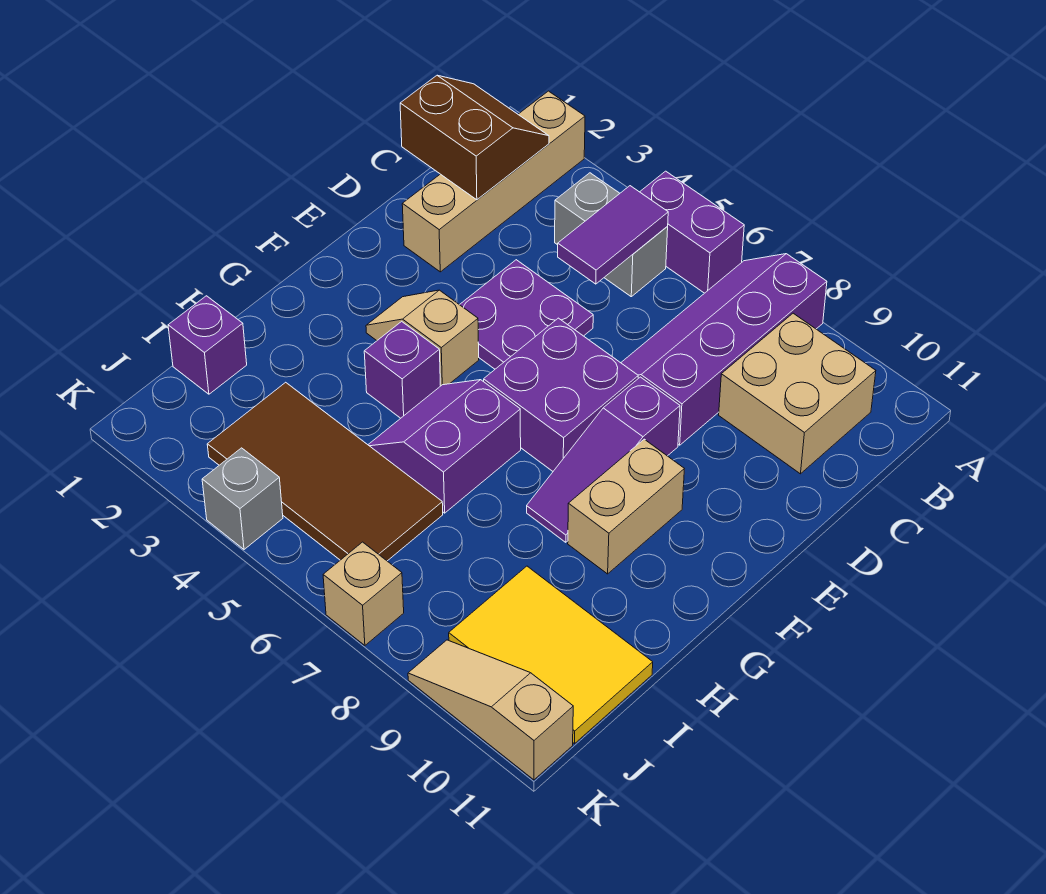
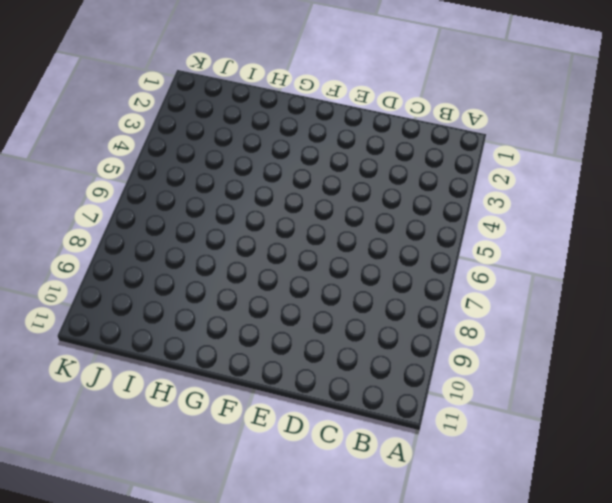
none -> tan 1x4 brick [402,91,585,272]
none -> purple 1x2 brick [640,171,744,293]
none -> purple 2x4 slope [621,254,827,445]

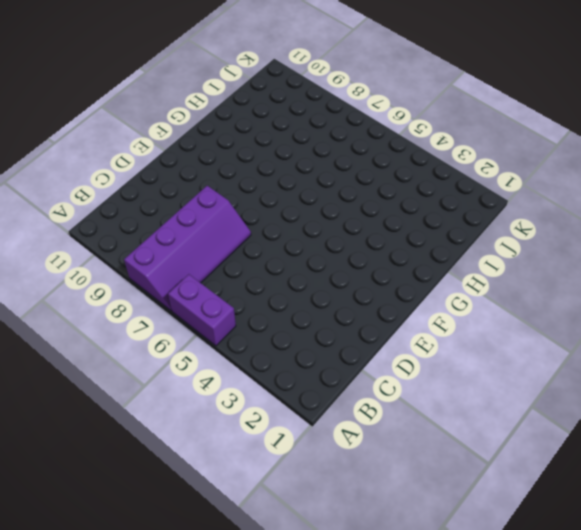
none -> tan 1x4 brick [402,91,585,272]
none -> grey 1x2 brick [555,173,668,297]
none -> tan 2x2 brick [719,313,876,474]

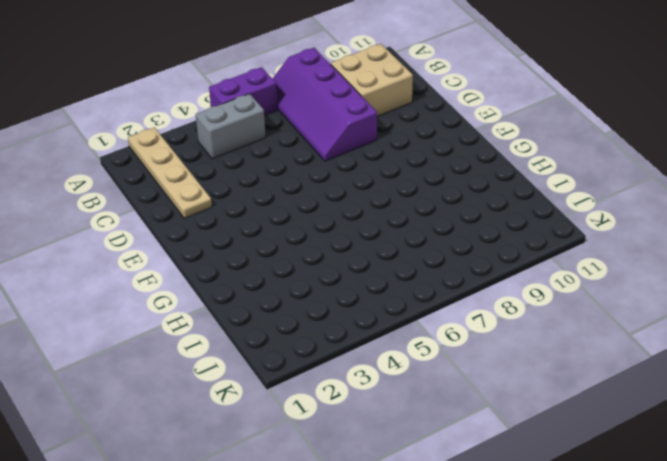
tan 1x4 plate [128,127,212,218] -> tan 1x4 brick [402,91,585,272]
none -> purple 2x2 plate [460,260,593,369]
none -> purple 2x2 brick [484,318,638,471]
none -> purple 1x3 slope [527,377,680,542]

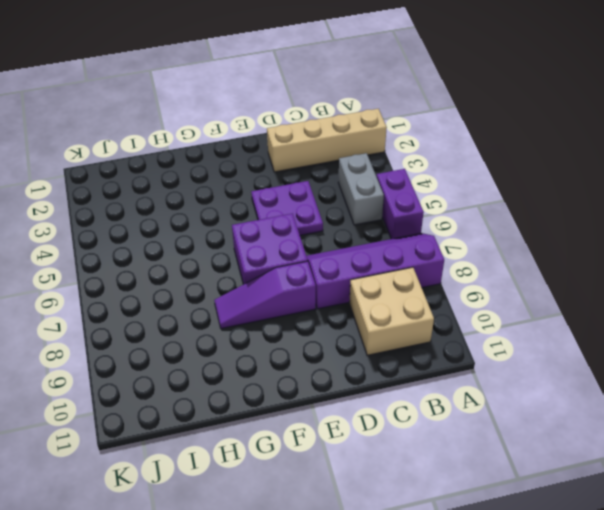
none -> tan 1x2 slope [366,290,479,386]
none -> tan 1x2 brick [568,439,684,574]
none -> purple 1x1 brick [364,321,440,418]

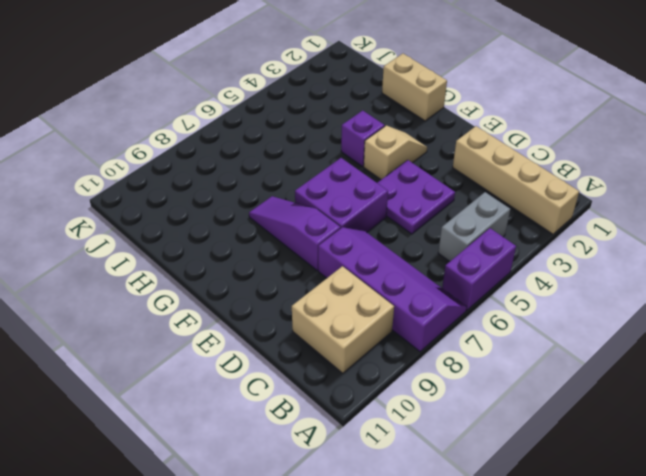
tan 1x2 brick [382,54,447,121] -> tan 1x2 brick moved to [568,439,684,574]
none -> purple 2x2 slope [368,380,521,513]
none -> purple 1x1 brick [168,296,247,394]
none -> brown 2x4 tile [207,382,443,561]

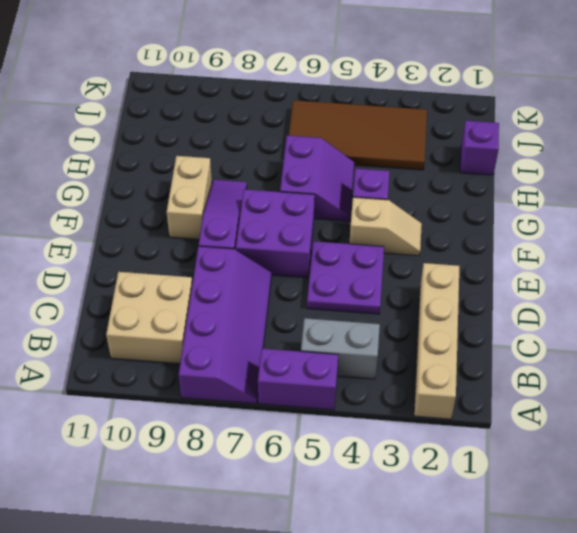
none -> yellow 2x3 tile [449,566,653,744]
none -> grey 1x1 brick [202,448,283,549]
none -> tan 1x1 brick [323,542,404,645]

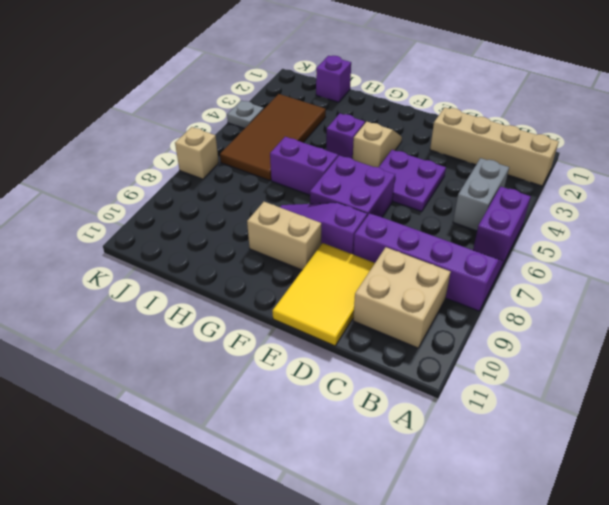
yellow 2x3 tile [273,243,375,346] -> yellow 2x3 tile moved to [449,566,653,744]
grey 1x1 plate [227,100,264,129] -> grey 1x1 brick [202,448,283,549]
none -> tan 1x3 slope [408,640,573,780]
none -> brown 2x2 slope [400,75,549,200]
none -> purple 1x2 tile [558,186,668,284]

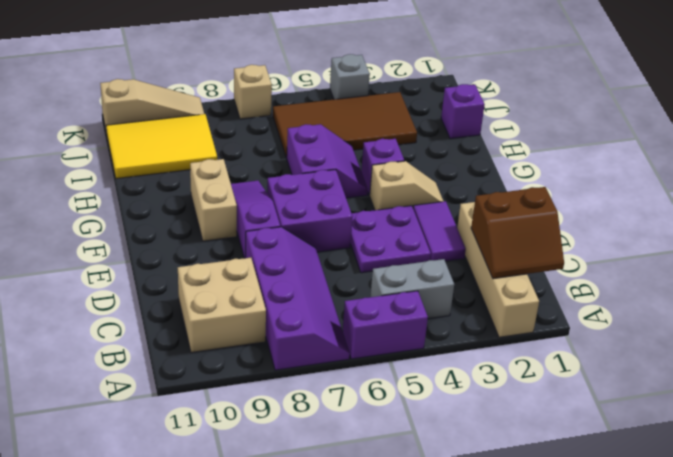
purple 1x2 tile [413,201,466,261] -> purple 1x2 tile moved to [558,186,668,284]

